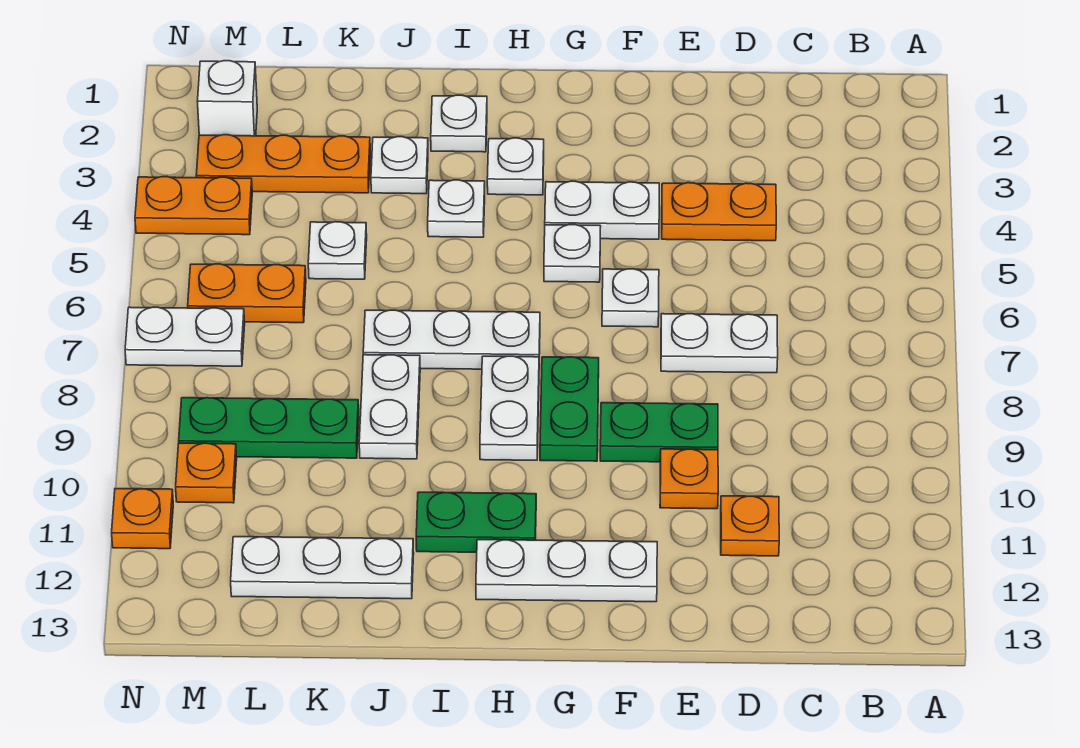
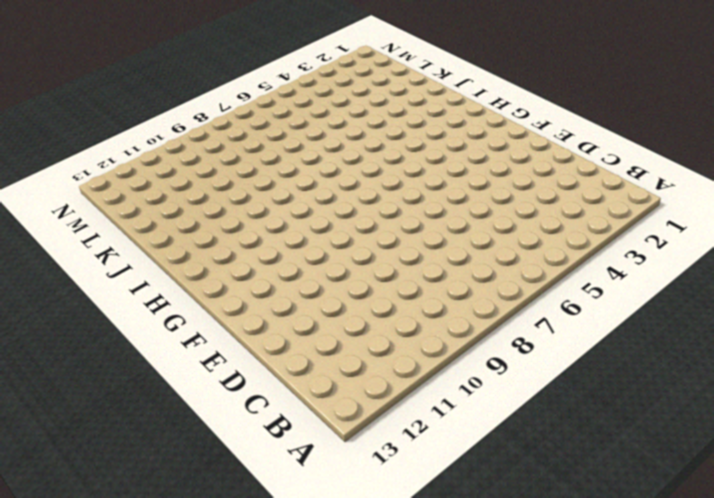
none -> orange 1x2 plate [662,183,776,241]
none -> white 1x2 plate [661,314,778,373]
none -> orange 1x1 plate [721,496,779,556]

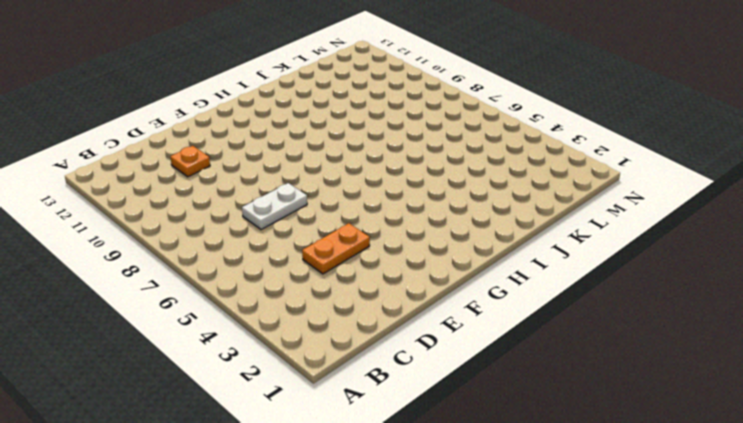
none -> green 1x2 plate [600,403,718,462]
none -> orange 1x1 plate [660,449,718,509]
none -> white 1x2 plate [545,181,659,239]

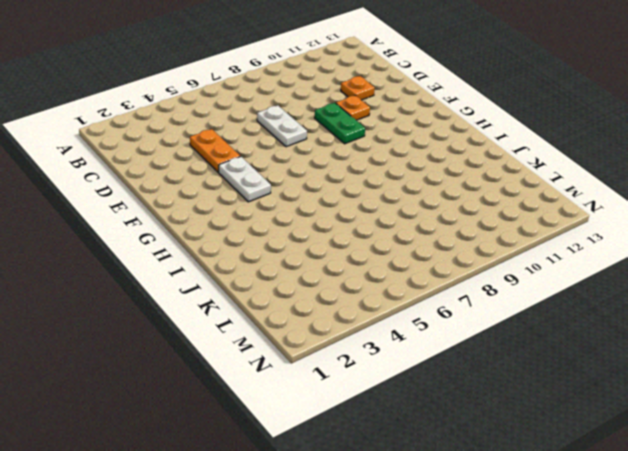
none -> white 1x1 plate [602,269,659,327]
none -> white 1x3 plate [476,540,657,602]
none -> white 1x1 plate [544,225,601,282]

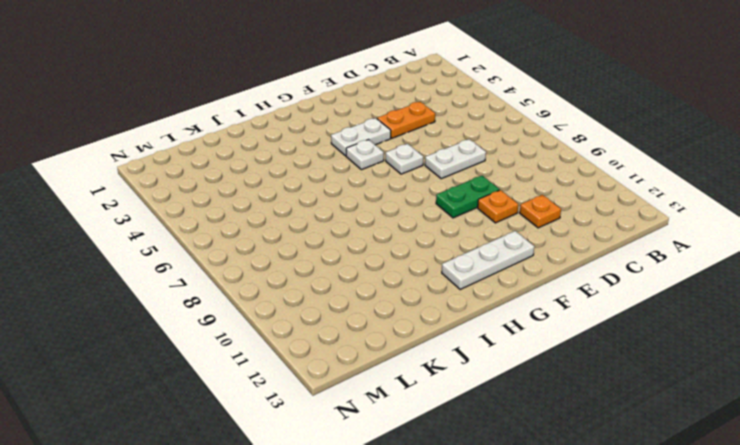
none -> green 1x2 plate [540,357,599,461]
none -> white 1x1 plate [487,138,544,195]
none -> white 1x3 plate [363,310,540,369]

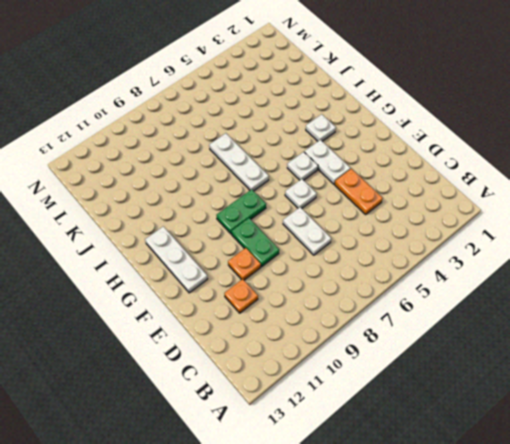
none -> white 1x2 plate [480,356,539,460]
none -> green 1x2 plate [416,492,536,552]
none -> white 1x1 plate [431,95,487,152]

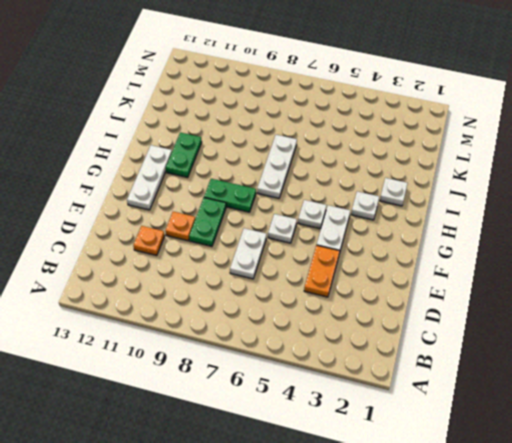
none -> white 1x2 plate [480,356,539,460]
none -> white 1x1 plate [428,180,485,237]
none -> white 1x1 plate [371,137,428,194]

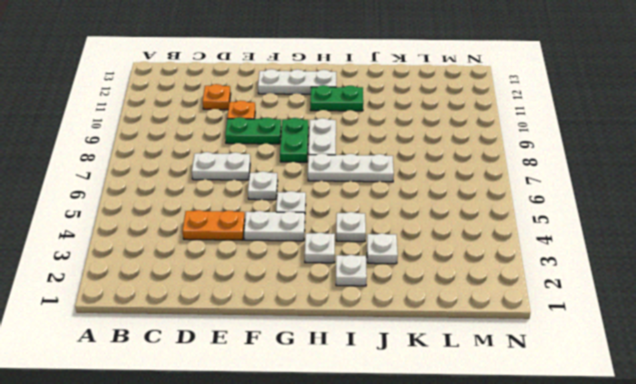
none -> white 1x2 plate [359,355,420,459]
none -> white 1x3 plate [231,537,414,599]
none -> orange 1x3 plate [196,135,370,193]

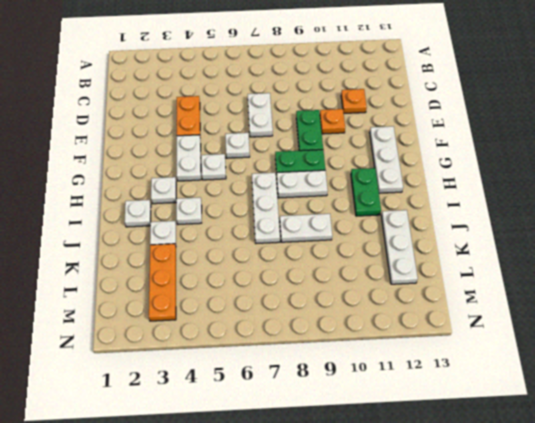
none -> white 1x1 plate [308,222,367,279]
none -> green 1x3 plate [179,398,359,458]
none -> orange 1x2 plate [188,264,306,323]

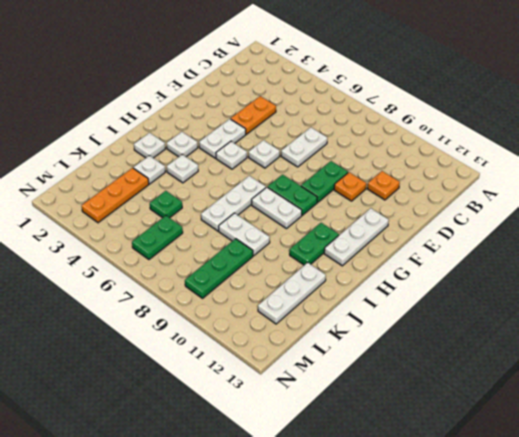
green 1x1 plate [150,191,182,218] -> white 1x1 plate [308,222,367,279]
green 1x2 plate [132,216,183,260] -> orange 1x2 plate [188,264,306,323]
none -> white 1x1 brick [197,61,257,136]
none -> orange 1x2 plate [135,177,252,235]
none -> white 1x2 plate [125,307,245,366]

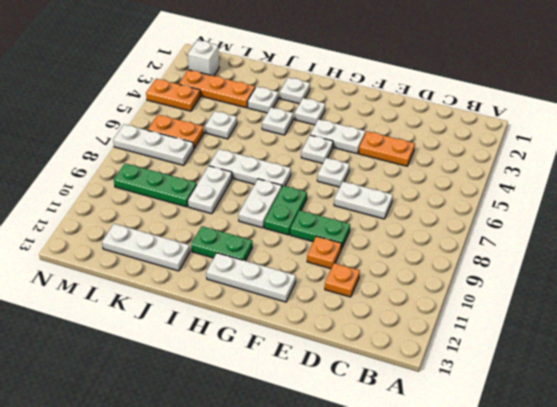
white 1x3 plate [113,124,194,165] -> white 1x2 plate [125,307,245,366]
none -> orange 1x1 plate [176,443,237,503]
none -> orange 1x1 plate [112,489,173,549]

